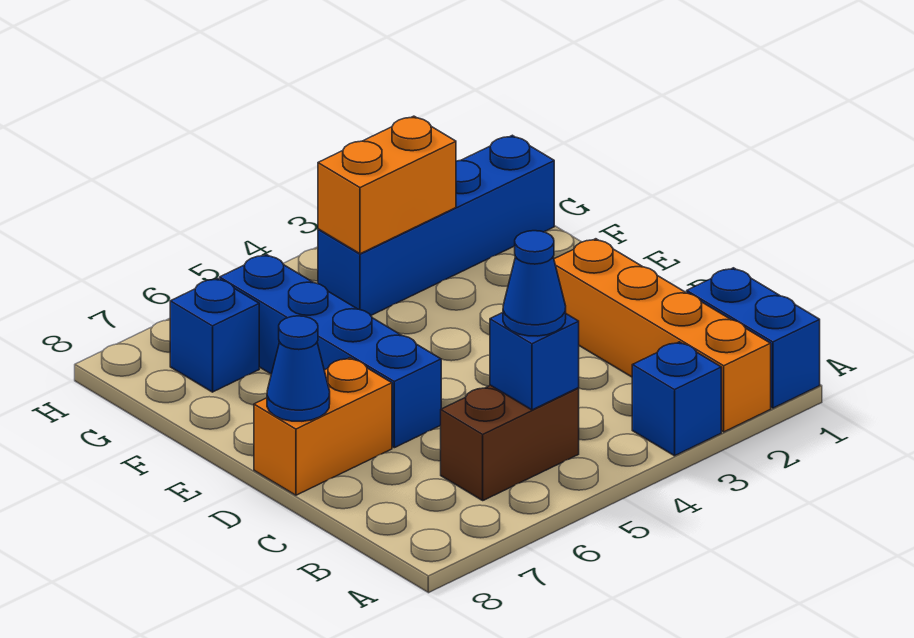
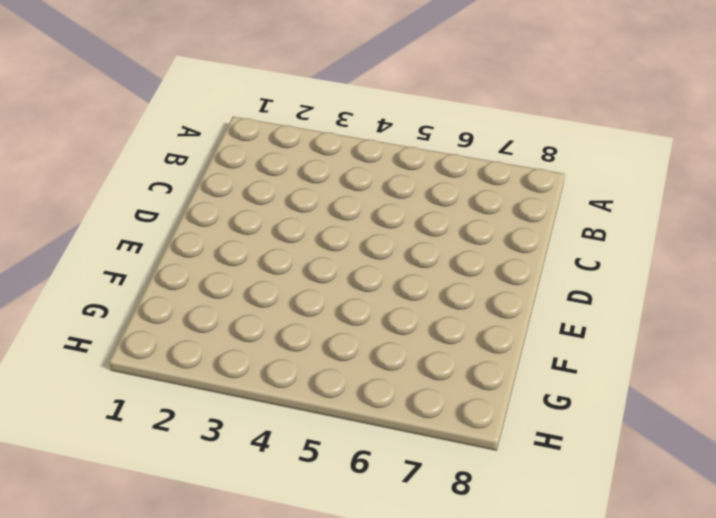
none -> blue 1x2 brick [687,268,820,408]
none -> orange 1x4 brick [554,239,771,432]
none -> blue 1x1 brick [632,342,721,456]

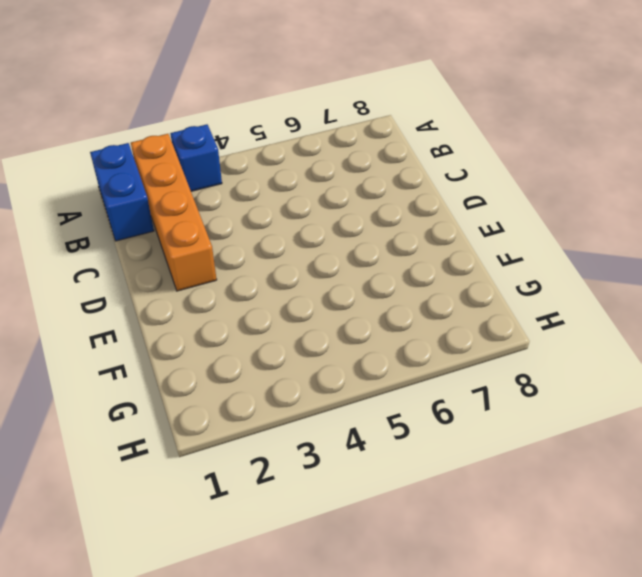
none -> brown 1x2 brick [441,385,579,500]
none -> blue 1x4 brick [220,255,441,448]
none -> orange 1x2 brick [254,358,392,495]

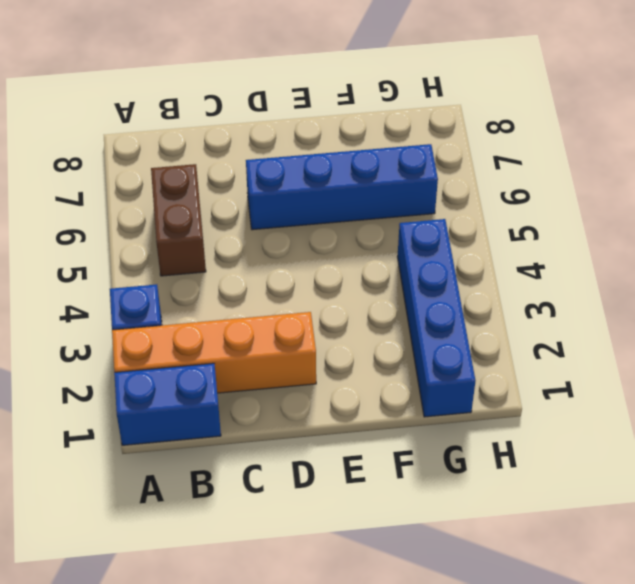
none -> orange 1x2 brick [254,358,392,495]
none -> blue 1x1 brick [170,278,259,392]
none -> blue 1x1 brick [490,313,579,410]

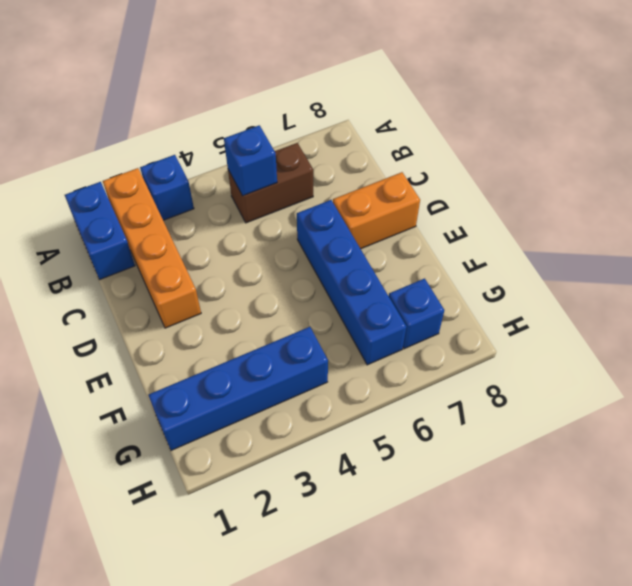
none -> blue 1x1 cone [267,316,330,421]
none -> orange 1x2 brick [318,116,456,254]
none -> blue 1x1 cone [503,231,566,336]

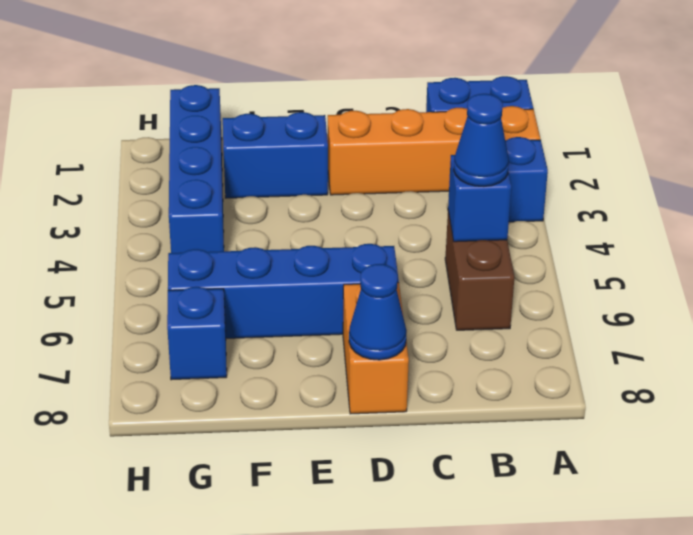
blue 1x2 brick [223,112,328,198] -> none
none -> orange 1x2 brick [318,116,456,254]

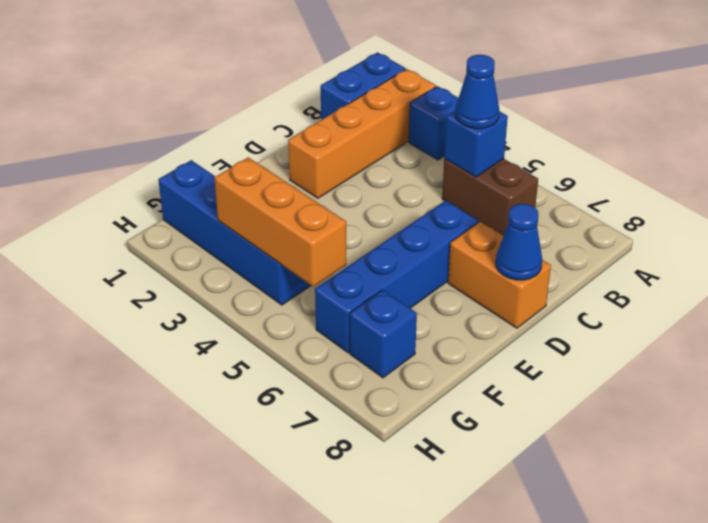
orange 1x3 brick [215,157,346,287] -> orange 1x2 brick [318,116,456,254]

